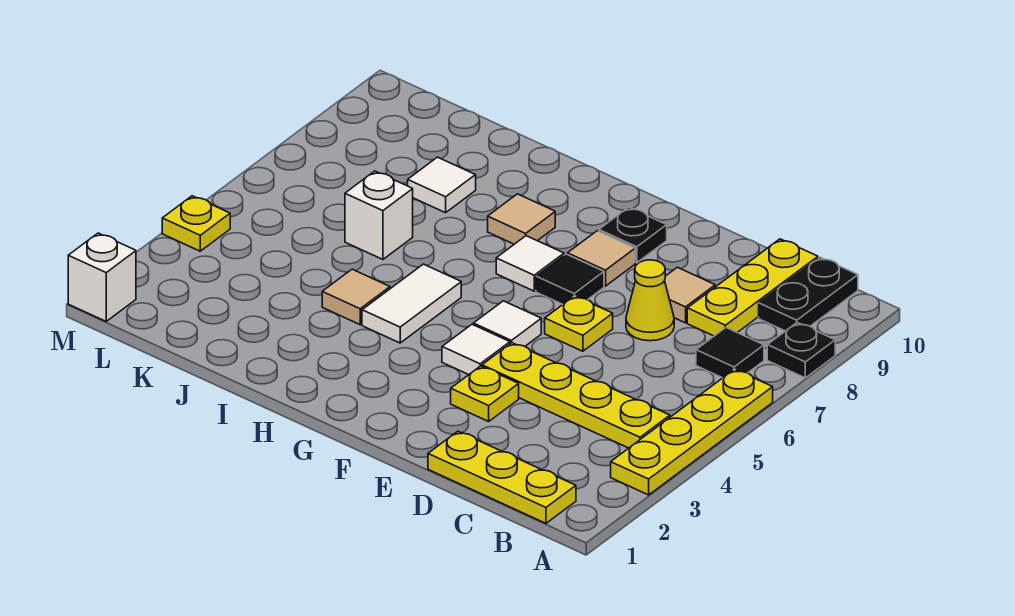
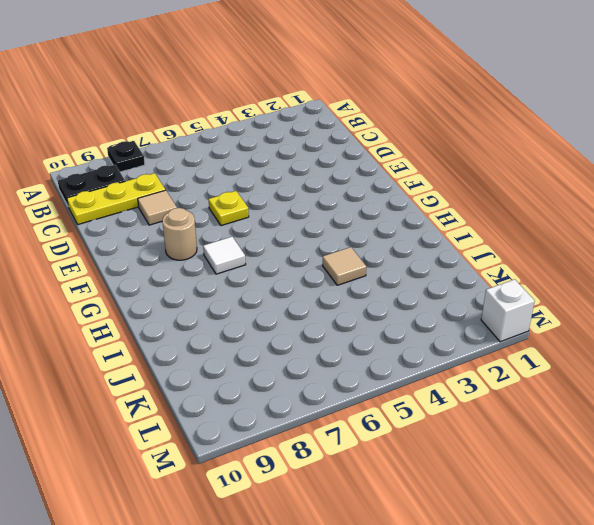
tan 1x1 round brick [162,208,197,260] -> tan 1x1 tile [568,231,635,286]
none -> yellow 1x4 plate [611,369,773,495]
none -> yellow 1x3 plate [428,431,576,523]
none -> yellow 1x4 plate [482,343,670,448]

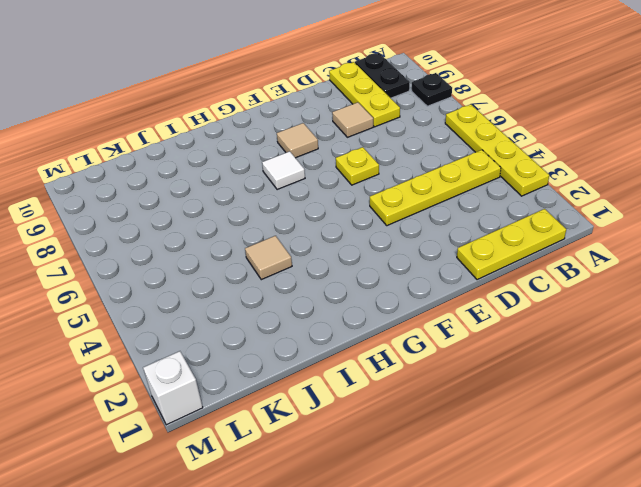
none -> black 1x1 tile [696,328,764,378]
none -> yellow 1x1 cone [626,260,674,341]
none -> yellow 1x1 plate [451,366,519,421]

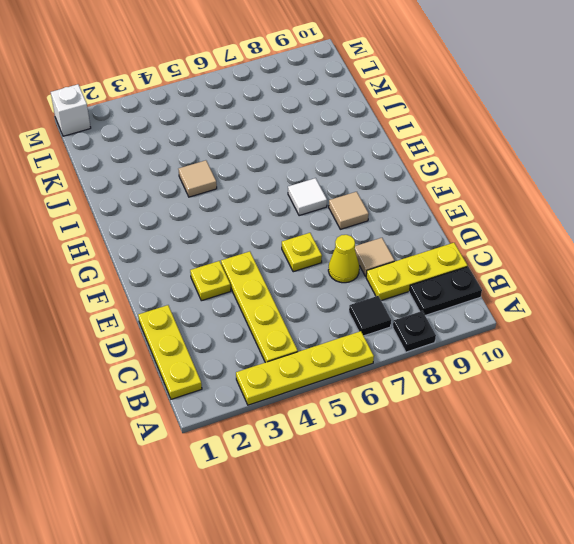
none -> white 1x1 tile [442,324,510,375]
none -> white 1x1 tile [473,301,541,346]
none -> black 1x1 tile [536,254,604,304]

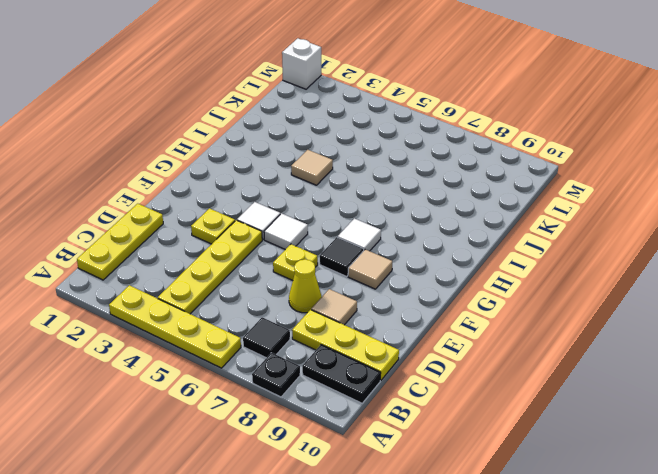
none -> black 1x1 plate [599,207,667,263]
none -> white 1x2 tile [362,264,461,343]
none -> tan 1x1 tile [488,194,555,244]

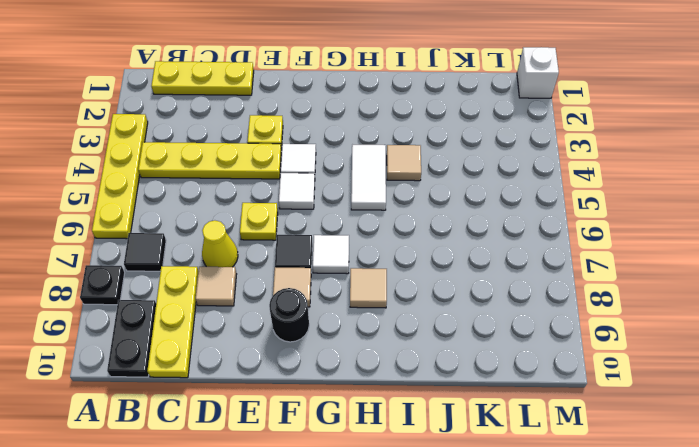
black 1x1 round brick [269,288,309,342] -> black 1x1 plate [599,207,667,263]
none -> white 1x1 brick [345,171,413,259]
none -> white 1x1 tile [408,157,476,213]
none -> yellow 1x1 plate [162,196,230,251]

